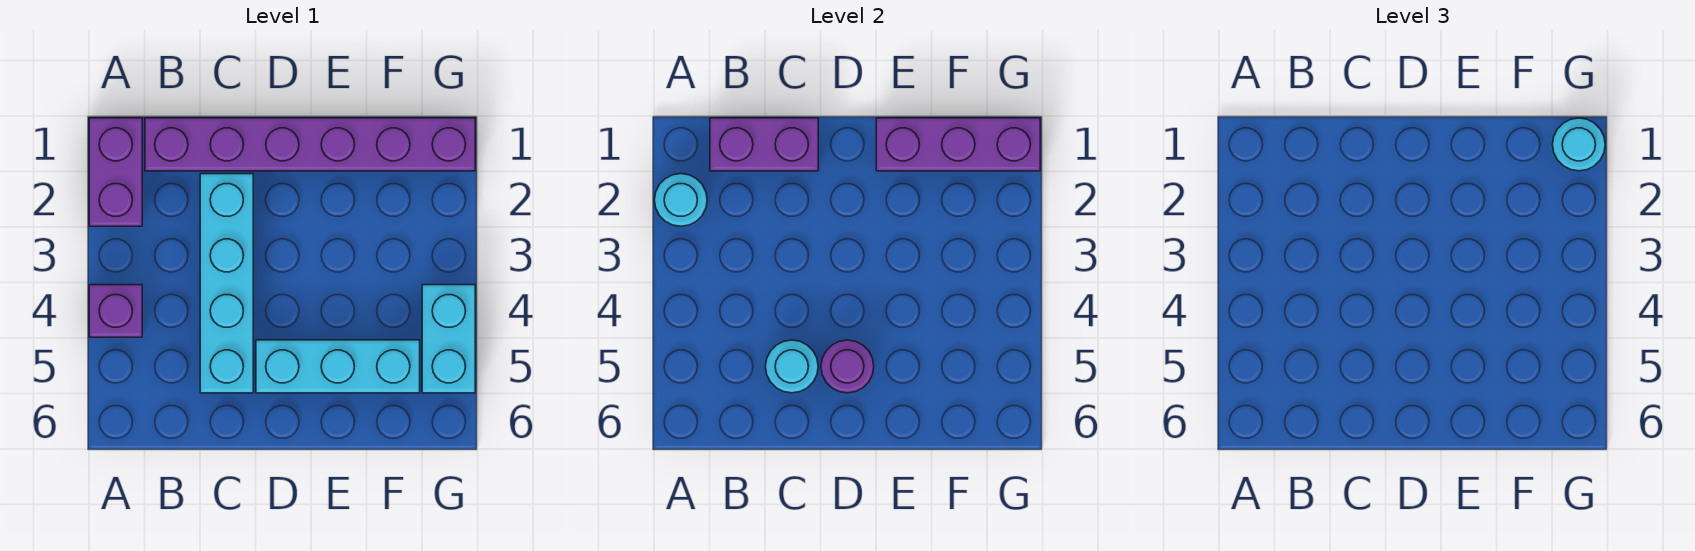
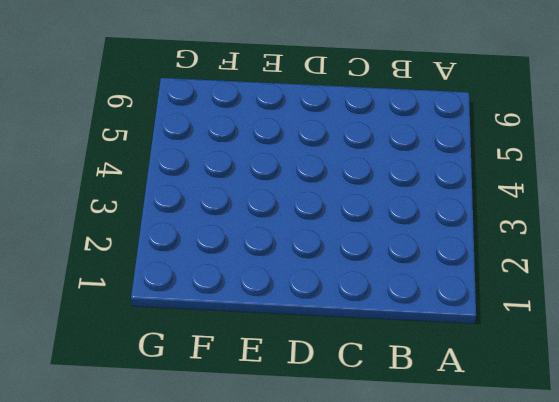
none -> purple 1x2 brick [89,118,142,226]
none -> purple 1x1 brick [89,285,142,337]
none -> purple 1x6 brick [145,118,475,171]

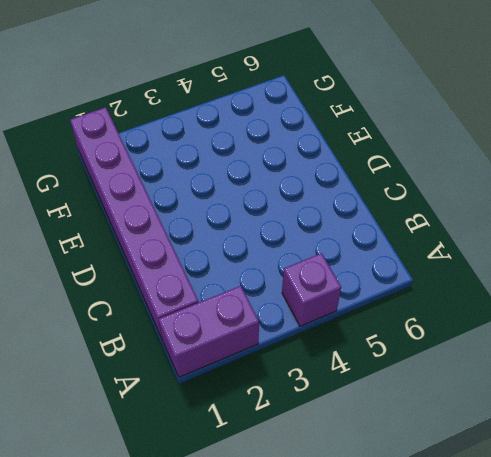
none -> cyan 1x4 brick [200,174,253,393]
none -> cyan 1x3 brick [256,340,420,393]
none -> cyan 1x2 brick [422,285,475,393]

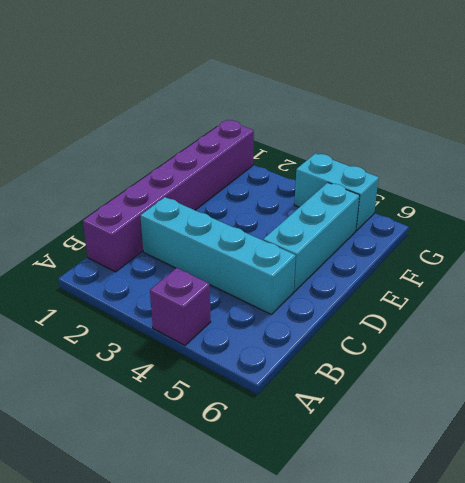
none -> purple 1x2 brick [89,118,142,226]
none -> cyan 1x1 round brick [655,174,707,226]
none -> purple 1x2 brick [710,118,818,171]

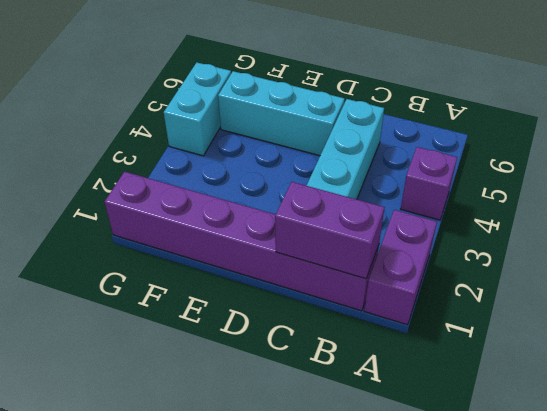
none -> cyan 1x1 round brick [655,174,707,226]
none -> cyan 1x1 round brick [765,340,818,393]
none -> purple 1x1 round brick [821,340,874,393]

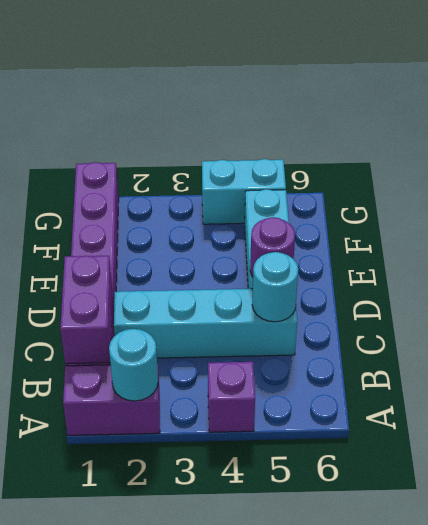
none -> purple 1x3 brick [876,118,1040,171]
none -> cyan 1x1 round brick [1553,118,1605,171]

